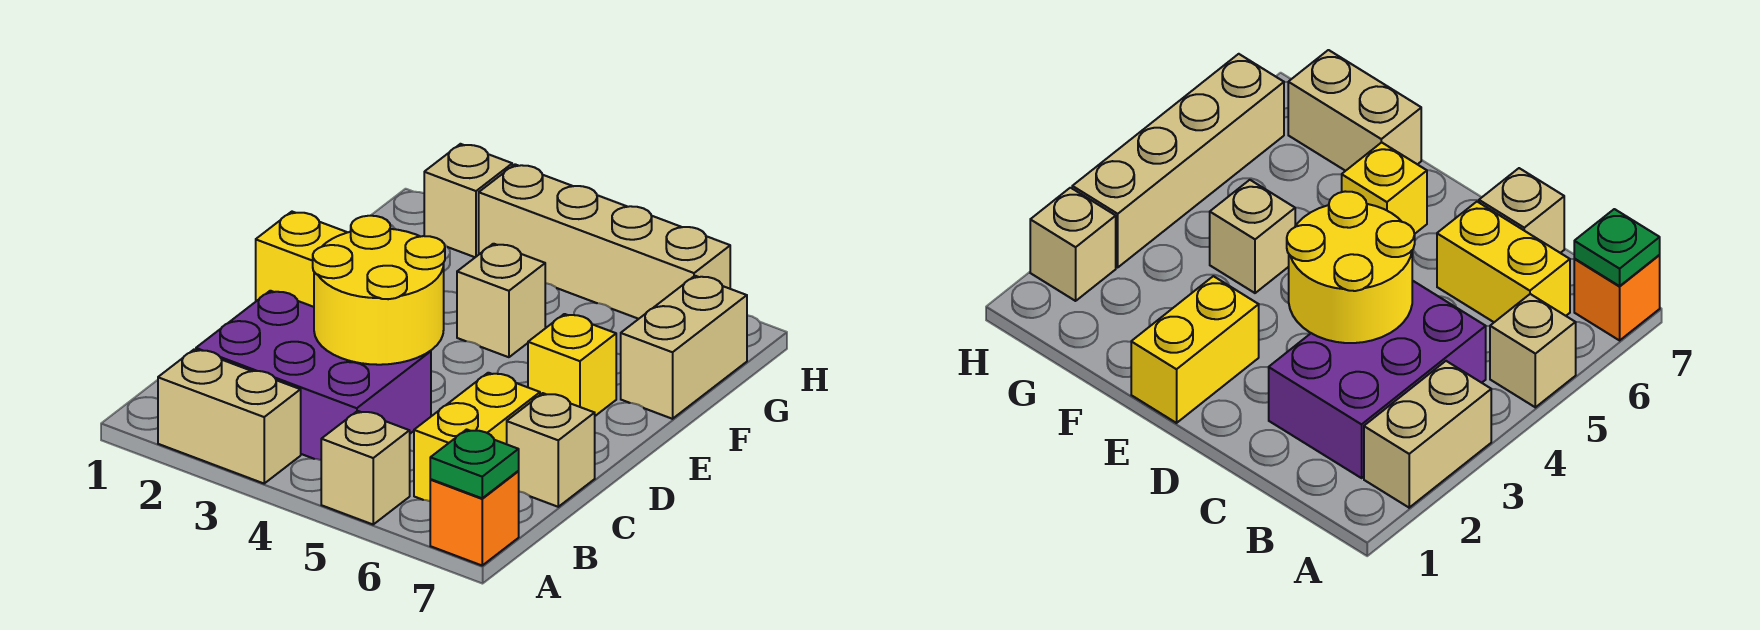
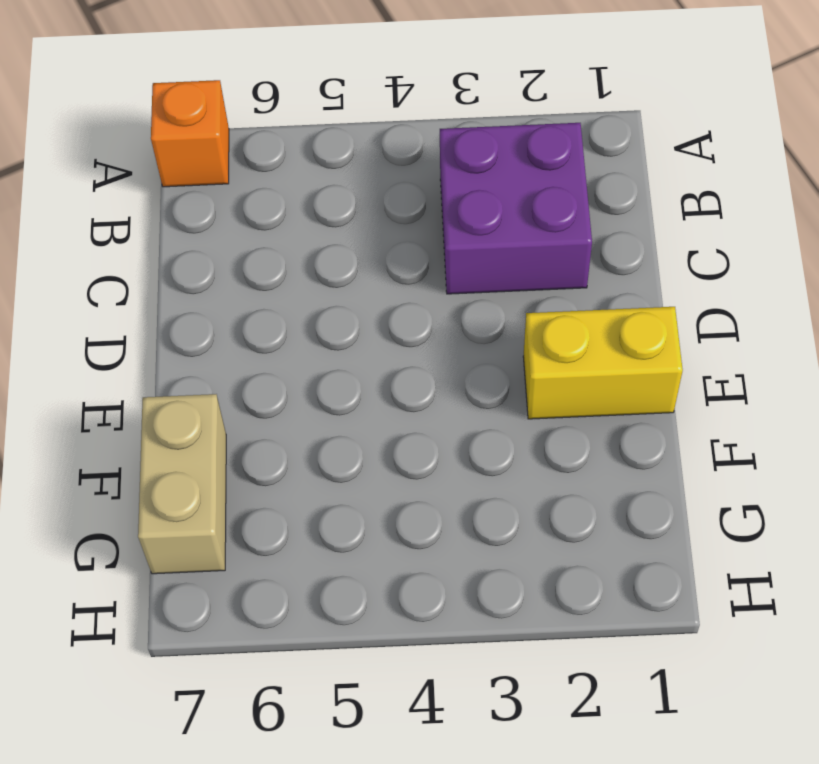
purple 2x2 brick [440,123,592,294] -> purple 2x3 brick [196,291,431,460]
none -> tan 1x2 brick [158,349,301,483]
none -> tan 1x1 brick [321,411,410,524]
none -> yellow 1x2 brick [414,373,540,501]

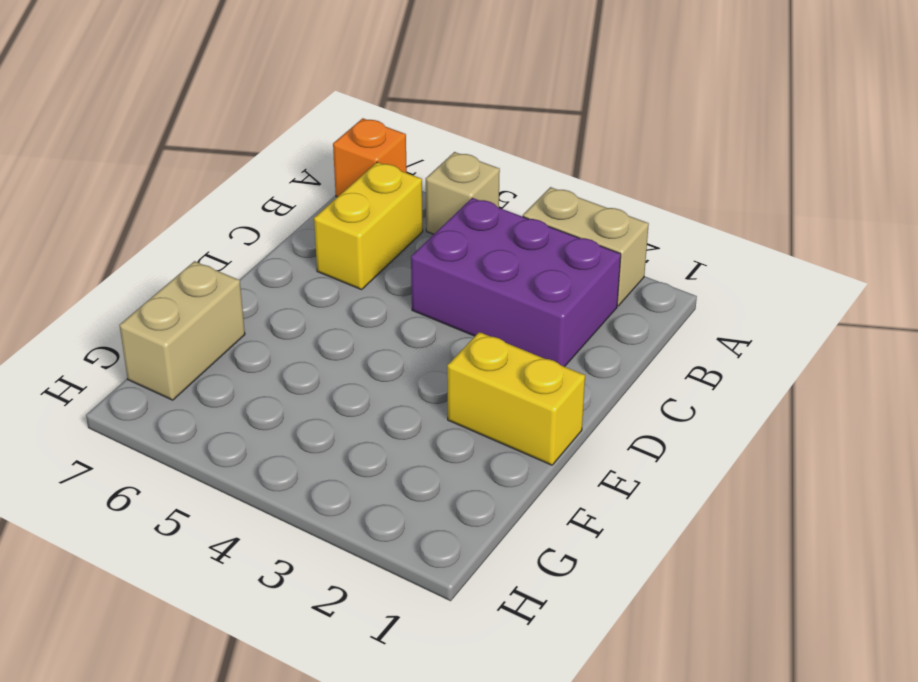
none -> tan 1x1 brick [507,393,595,507]
none -> yellow 1x1 brick [528,314,616,416]
none -> tan 1x1 brick [457,244,545,357]

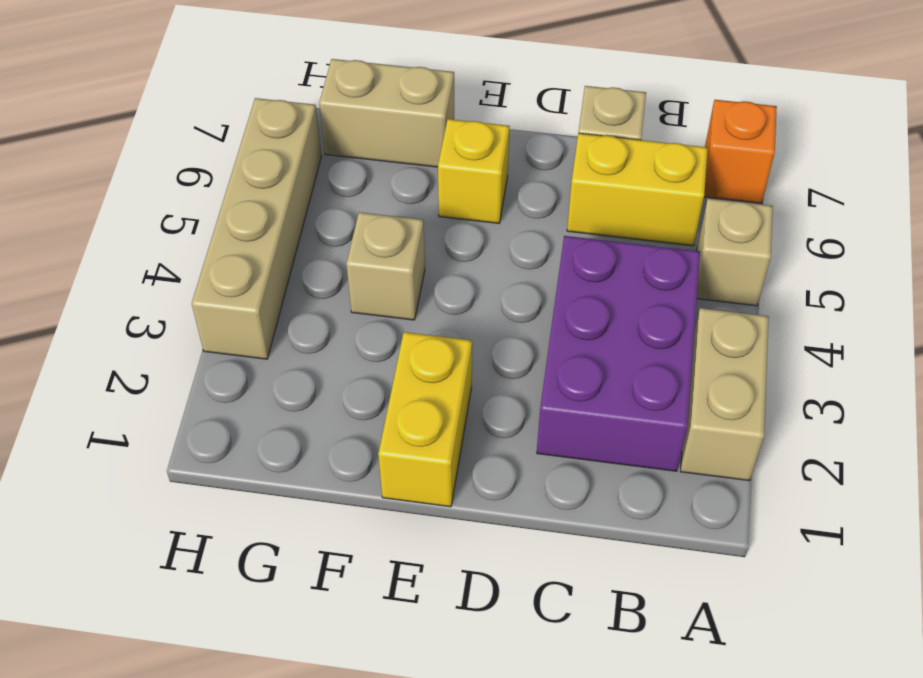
none -> tan 1x1 brick [424,144,512,257]
none -> green 1x1 plate [430,429,519,498]
none -> yellow 2x2 round brick [313,216,445,365]

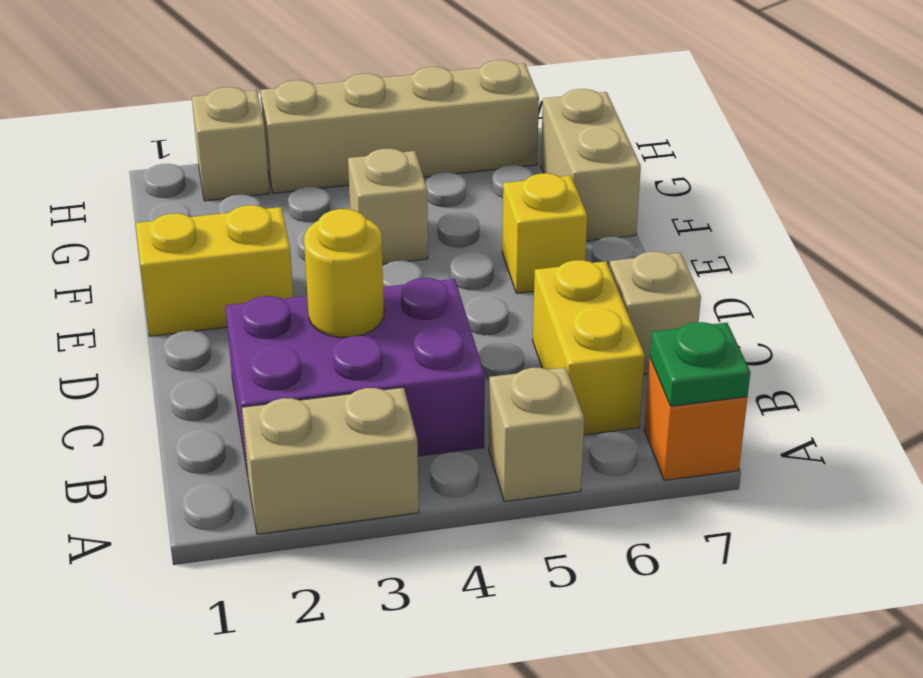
yellow 1x1 round brick [304,209,384,338] -> yellow 2x2 round brick [313,216,445,365]

